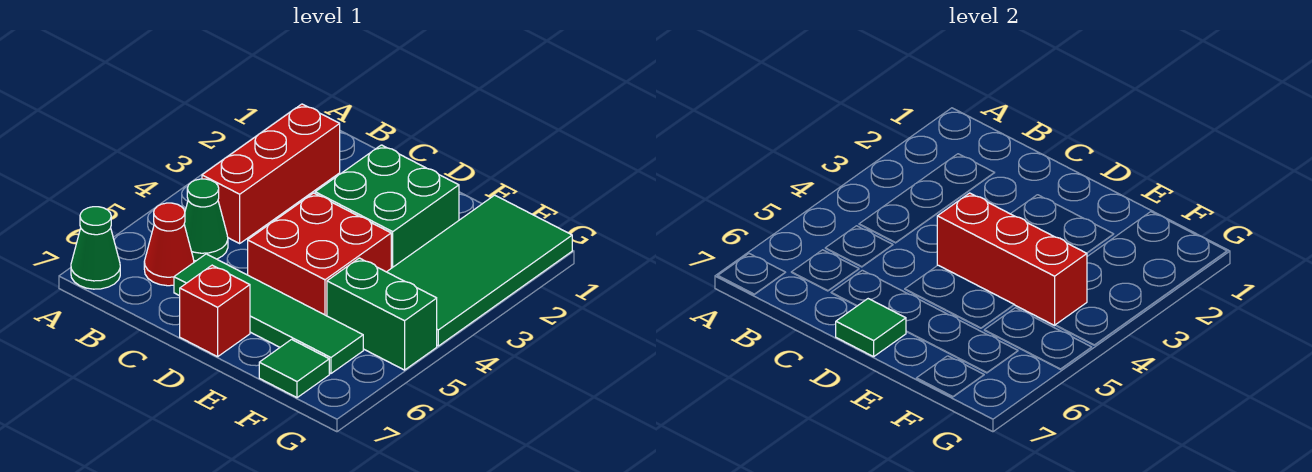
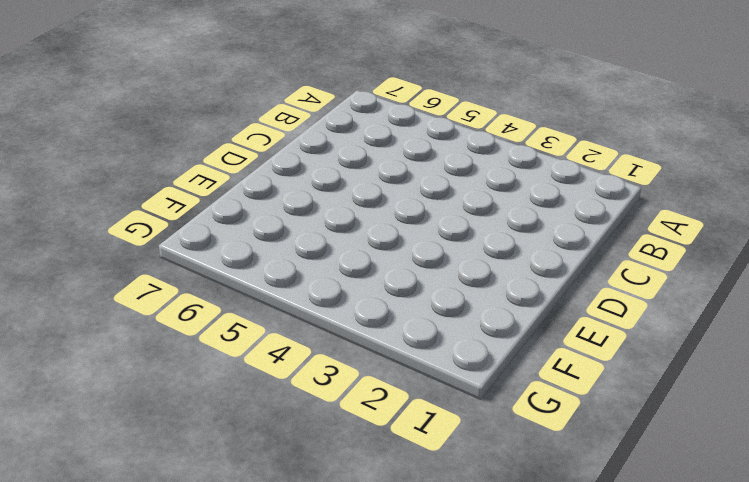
none -> green 1x1 cone [71,207,120,289]
none -> red 1x3 brick [202,104,340,243]
none -> green 1x1 cone [184,179,228,261]

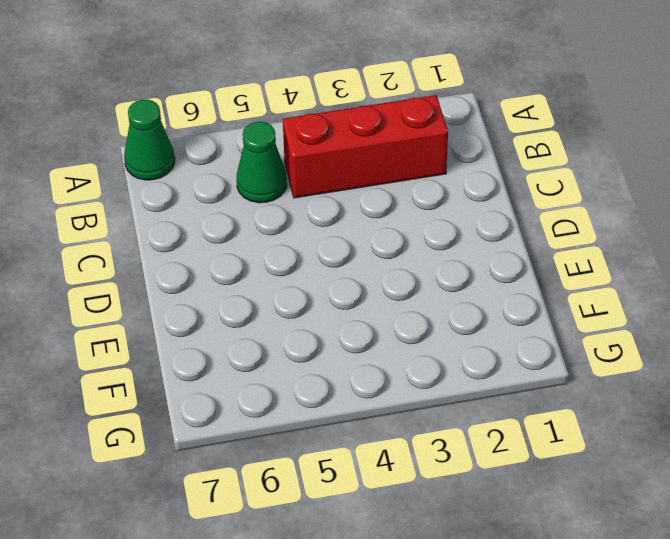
none -> red 1x1 cone [144,203,194,286]
none -> green 1x4 tile [174,254,363,374]
none -> green 2x2 brick [315,145,459,268]

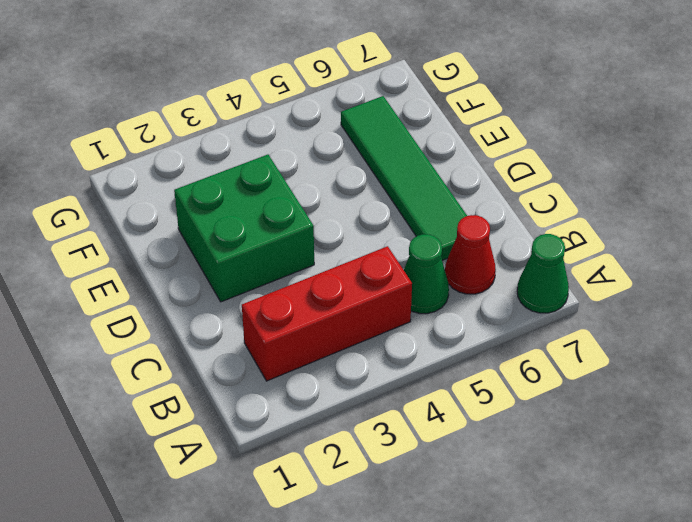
none -> red 2x2 brick [248,193,391,316]
none -> red 1x1 brick [180,265,250,357]
none -> green 2x4 tile [387,195,572,346]

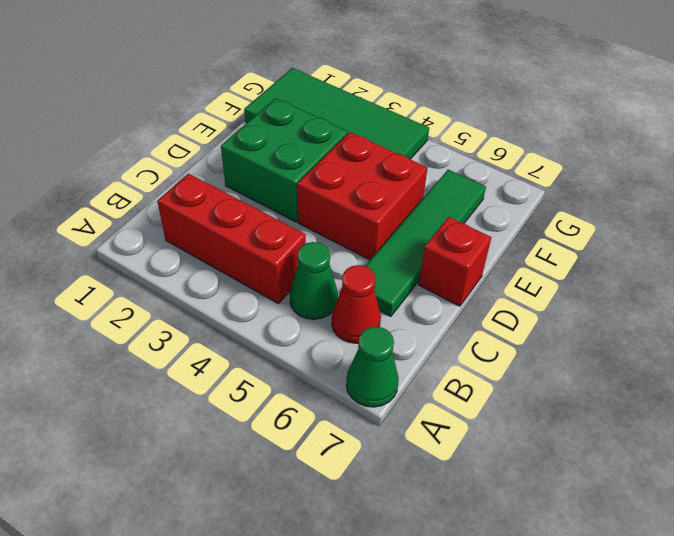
none -> green 1x2 brick [327,258,437,370]
none -> green 1x1 tile [259,339,329,398]
none -> red 1x3 brick [937,193,1087,325]

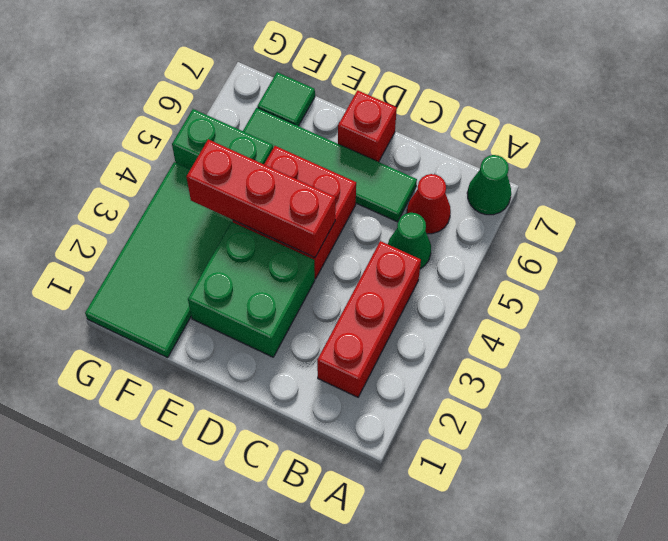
none -> green 1x1 tile [836,299,906,357]

